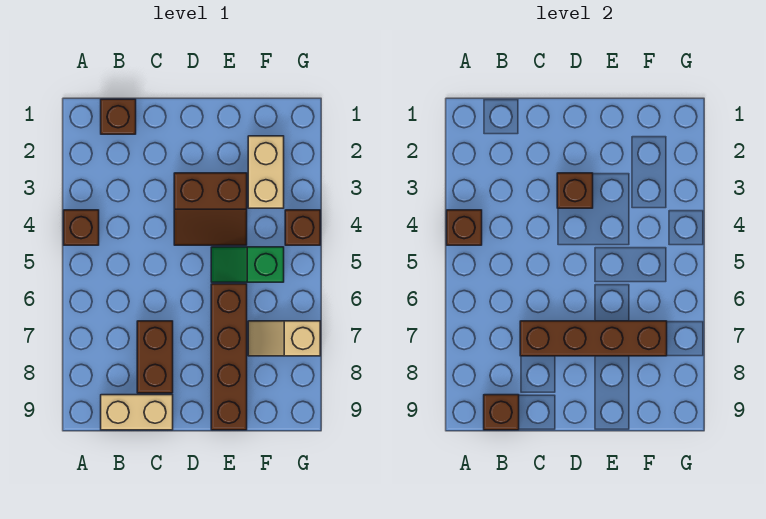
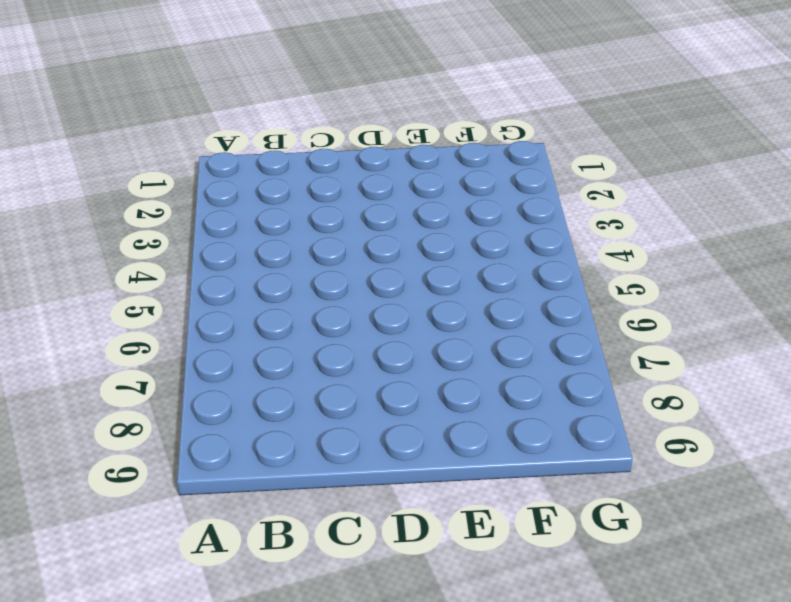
none -> brown 1x1 brick [64,210,99,245]
none -> brown 1x1 brick [101,99,136,134]
none -> tan 1x2 brick [101,395,173,430]

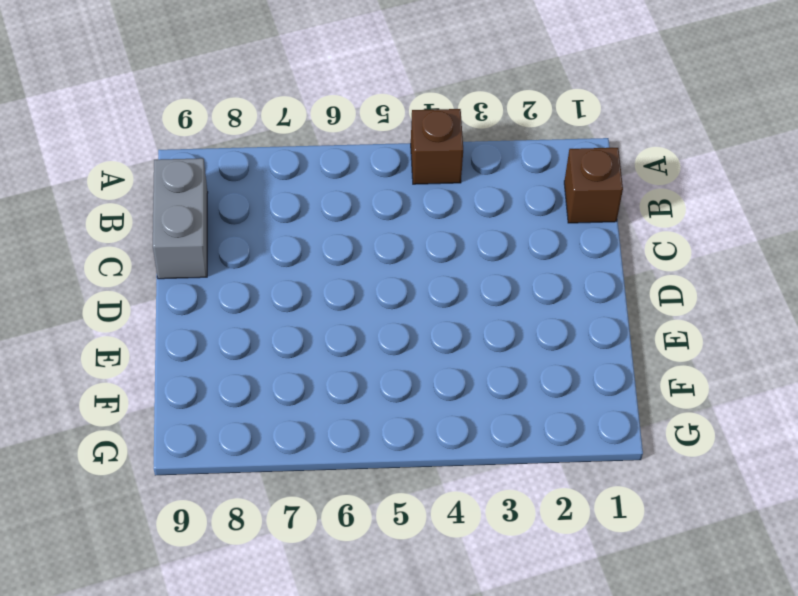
grey 1x2 brick [153,158,208,279] -> tan 1x2 brick [101,395,173,430]
none -> brown 1x2 brick [137,321,173,393]
none -> brown 2x2 slope [174,173,247,245]
none -> green 1x2 slope [211,247,284,282]

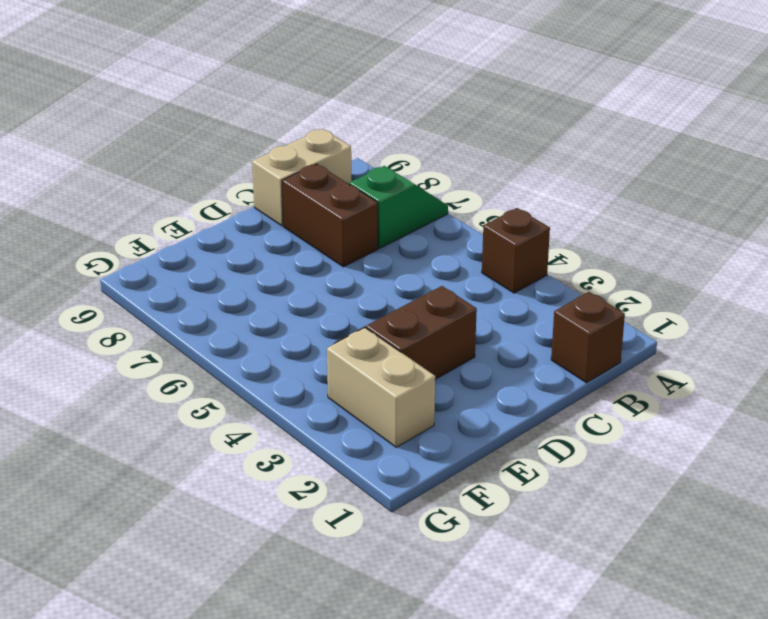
green 1x2 slope [349,166,448,248] -> green 1x2 slope moved to [211,247,284,282]
none -> brown 1x4 brick [211,284,247,430]
none -> tan 1x2 slope [248,321,320,356]
none -> brown 1x1 brick [285,210,320,245]

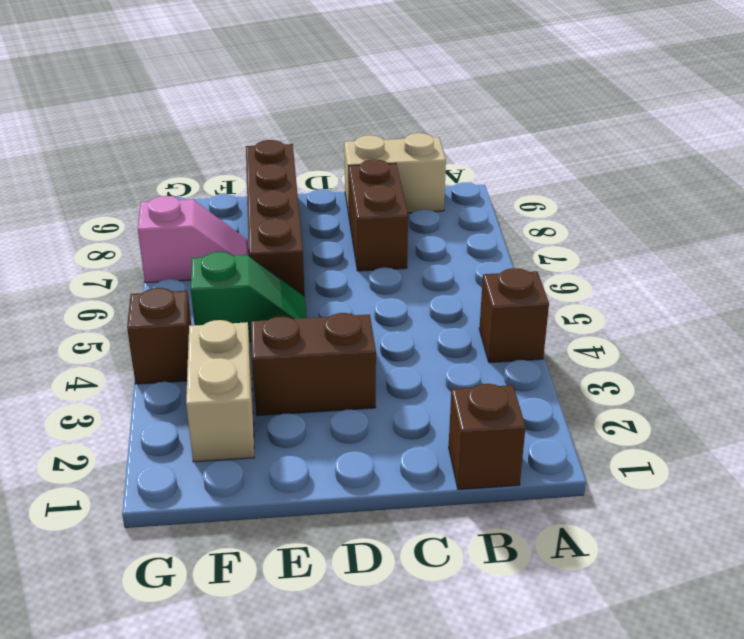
pink 1x2 slope [138,196,249,283] -> tan 1x2 slope [248,321,320,356]
none -> brown 1x1 brick [447,210,482,245]
none -> brown 1x1 brick [484,395,519,430]
none -> brown 1x4 brick [520,321,667,356]

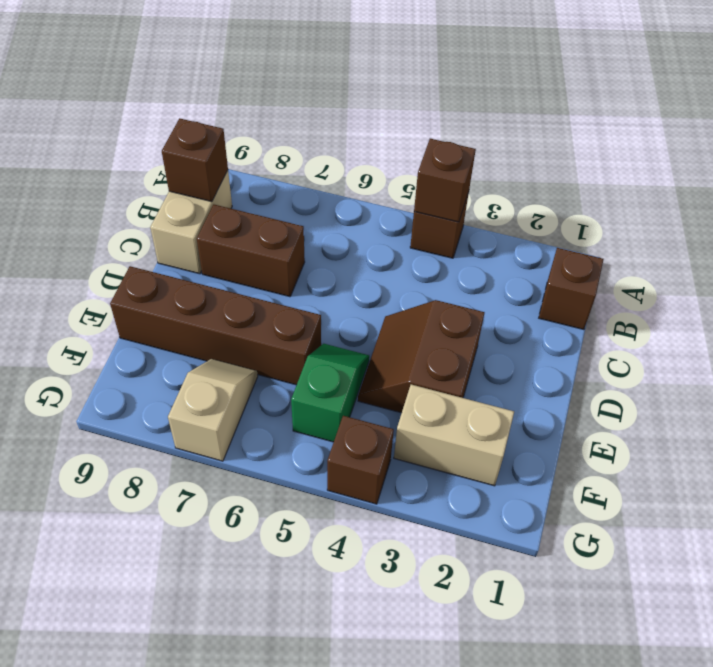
none -> brown 1x4 brick [520,321,667,356]
none -> brown 1x1 brick [557,173,593,208]

